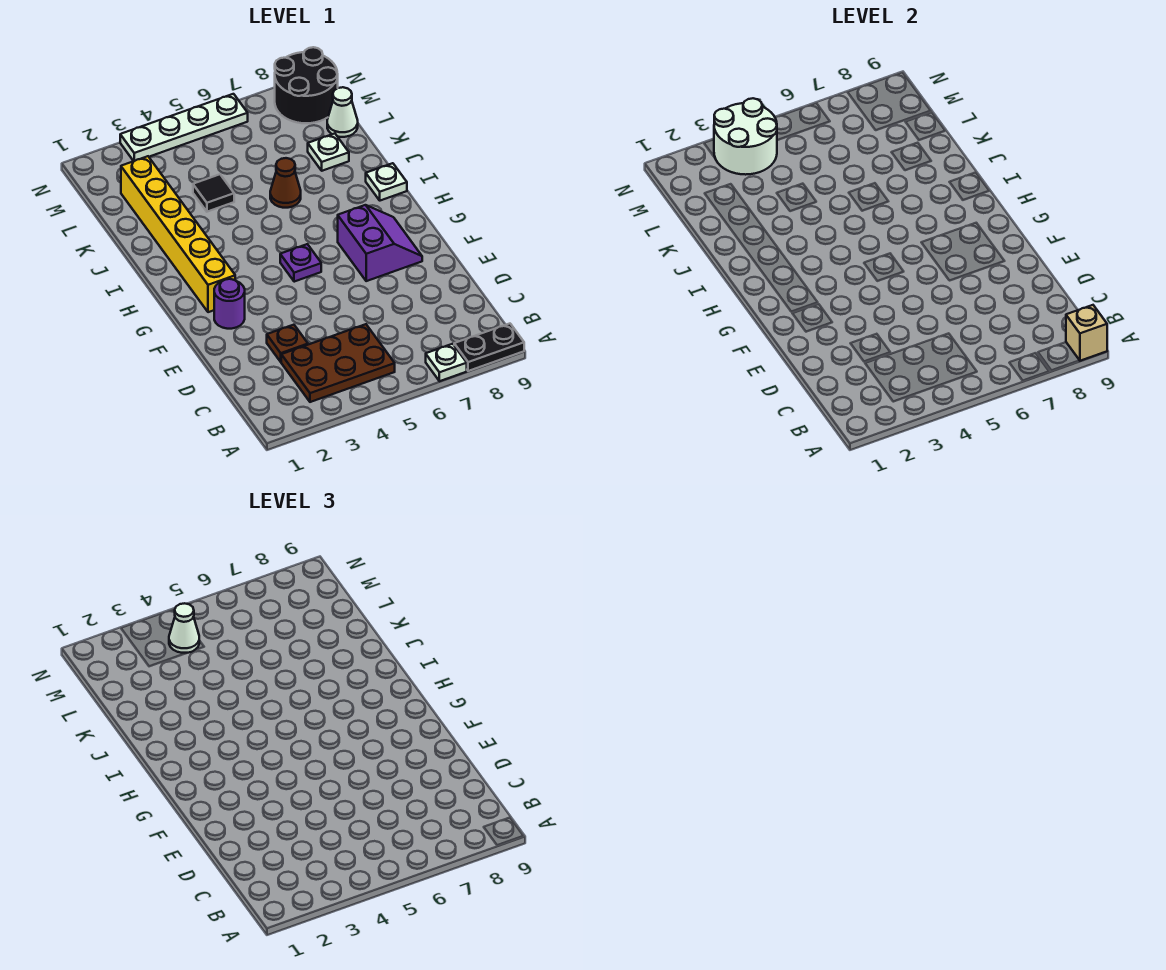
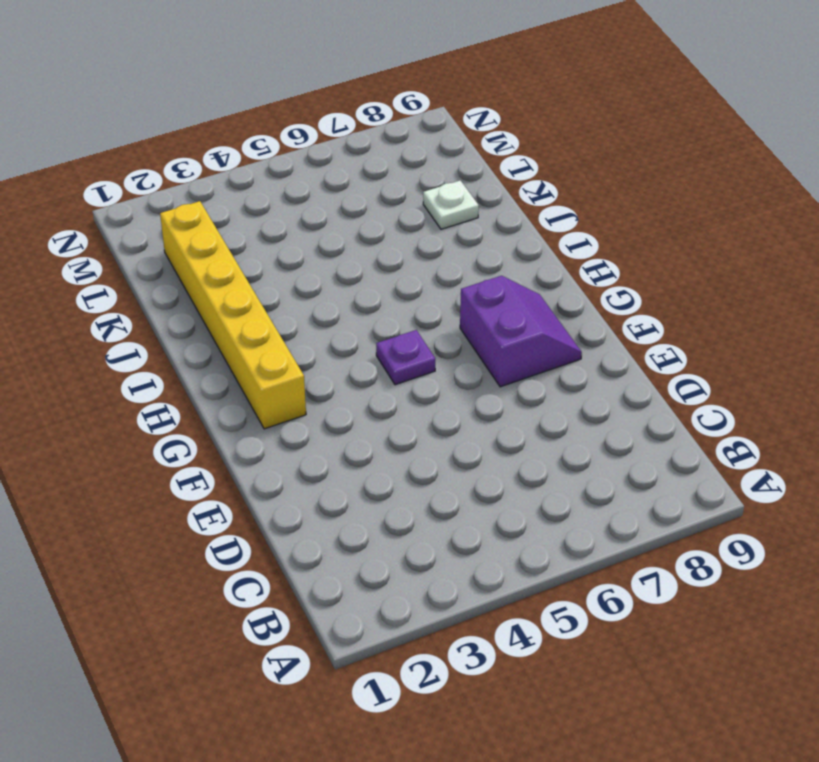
none -> white 1x1 plate [426,344,467,381]
none -> black 1x2 plate [454,324,524,371]
none -> brown 2x3 plate [281,324,395,402]

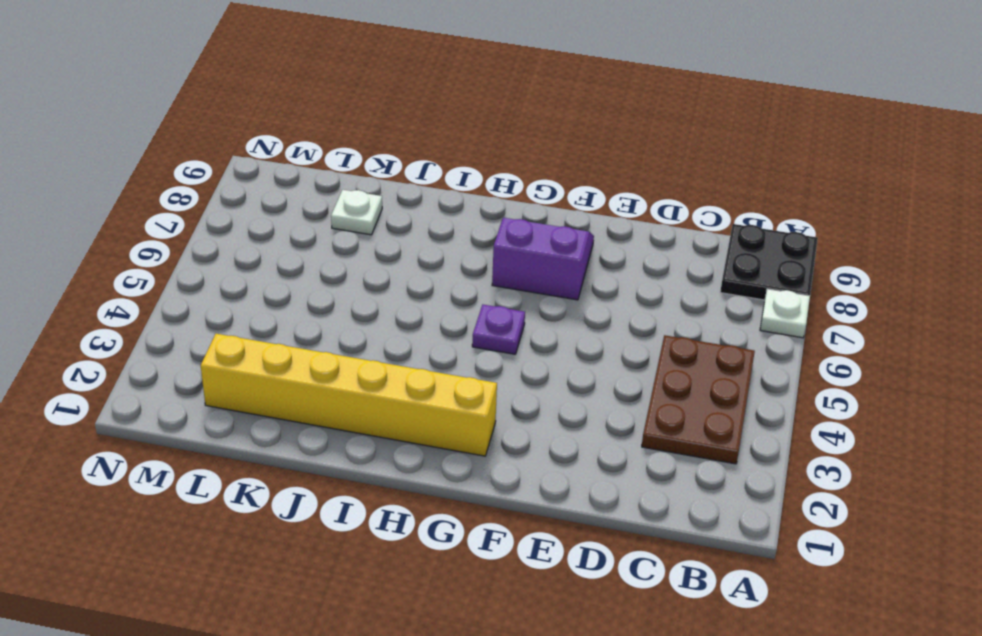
black 2x2 plate [720,224,818,300] -> black 1x2 plate [454,324,524,371]
none -> brown 1x1 plate [267,325,308,362]
none -> purple 1x1 round brick [214,279,245,329]
none -> white 1x1 plate [366,163,407,201]

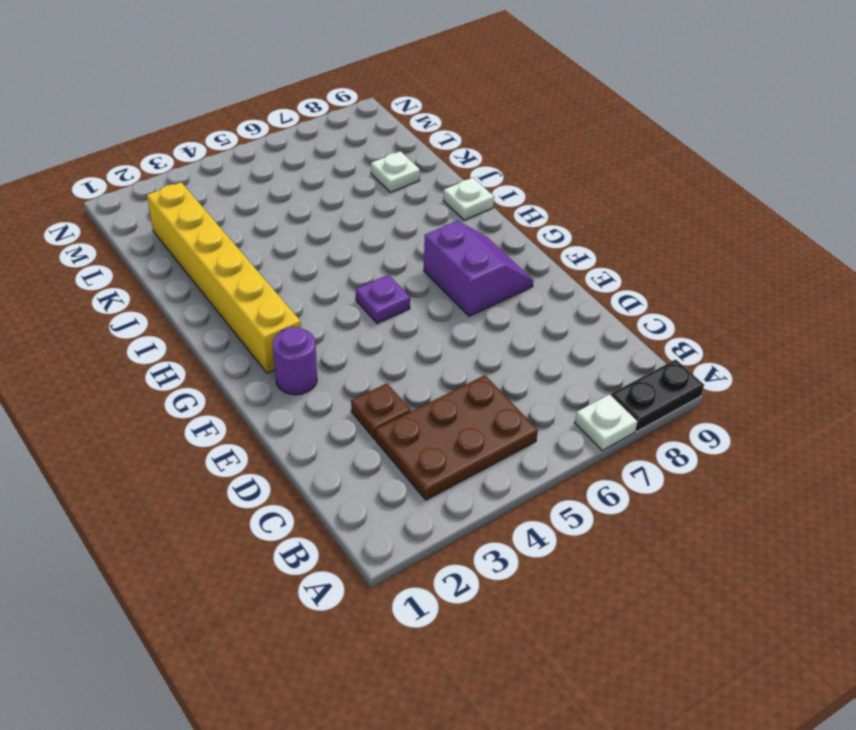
none -> brown 1x1 cone [270,158,301,208]
none -> black 1x1 tile [193,174,234,212]
none -> white 1x1 cone [327,87,358,137]

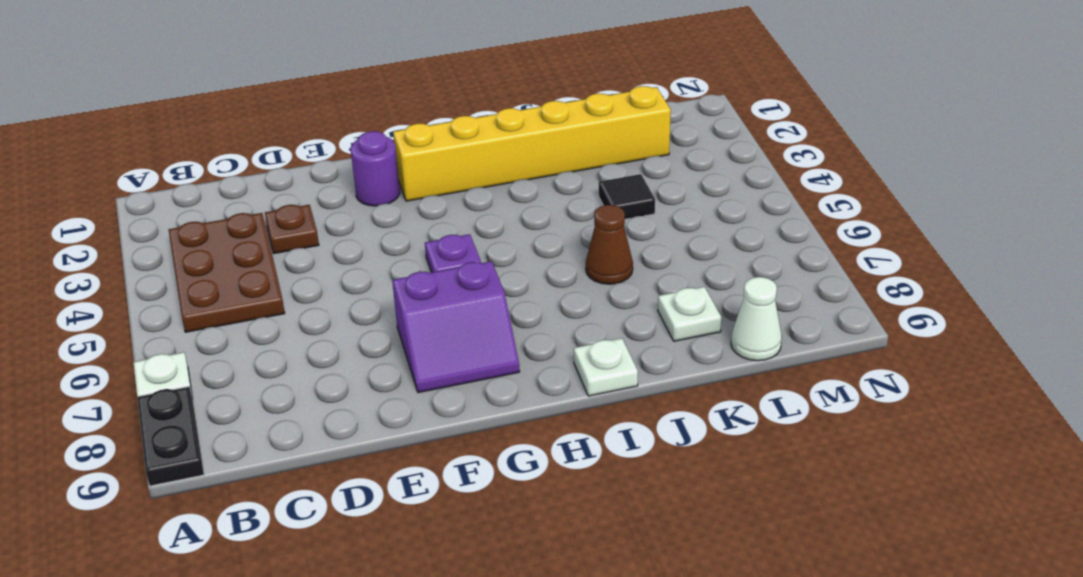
none -> black 2x2 round brick [275,47,338,123]
none -> white 1x4 plate [120,94,248,161]
none -> tan 1x1 brick [1066,305,1107,361]

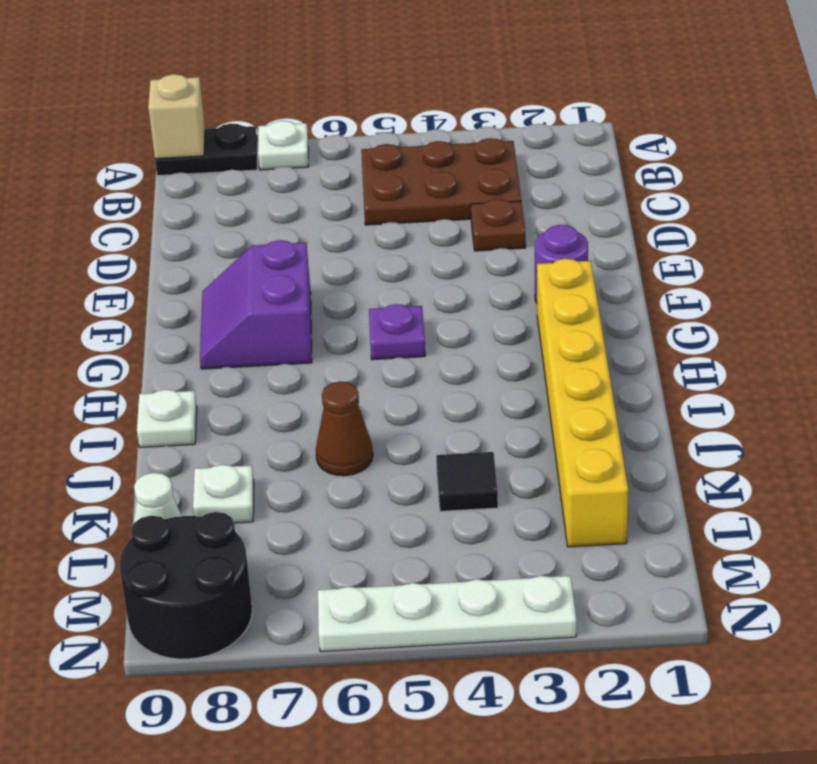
none -> white 2x2 round brick [714,98,777,175]
none -> white 1x1 cone [169,603,199,653]

